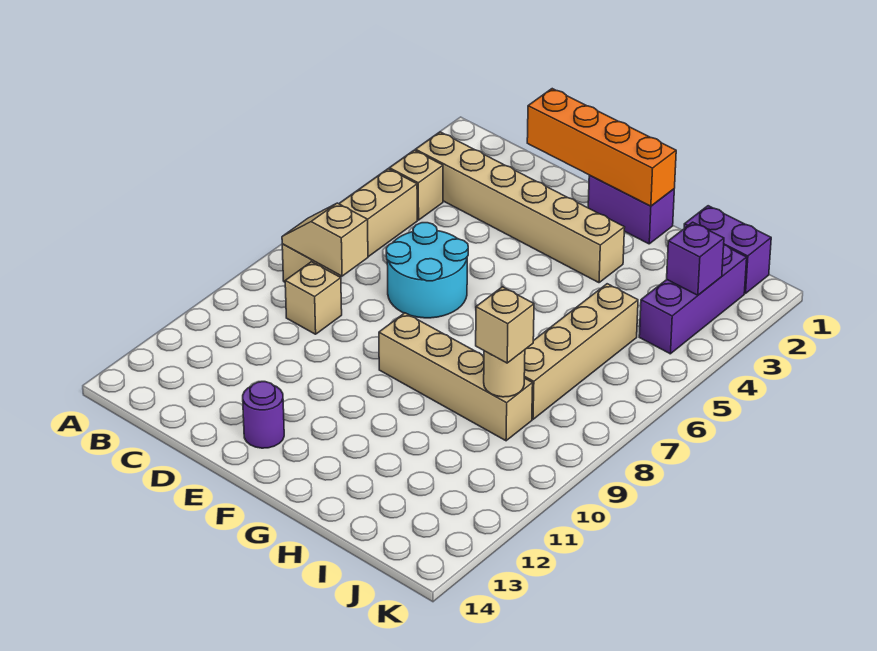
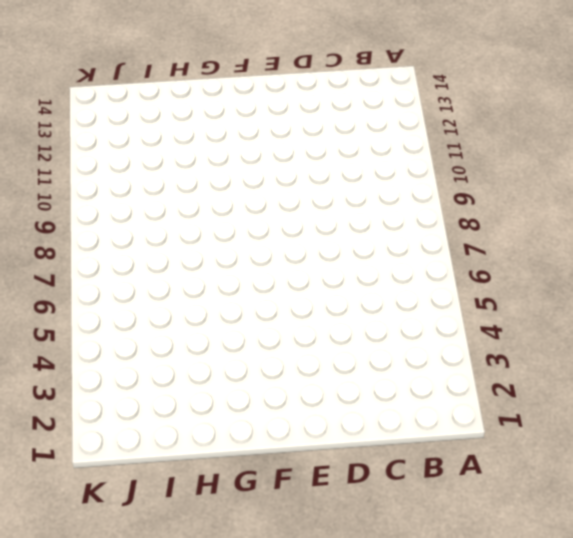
none -> tan 1x6 brick [416,132,625,283]
none -> tan 1x1 brick [390,150,443,220]
none -> tan 1x4 brick [282,169,417,282]

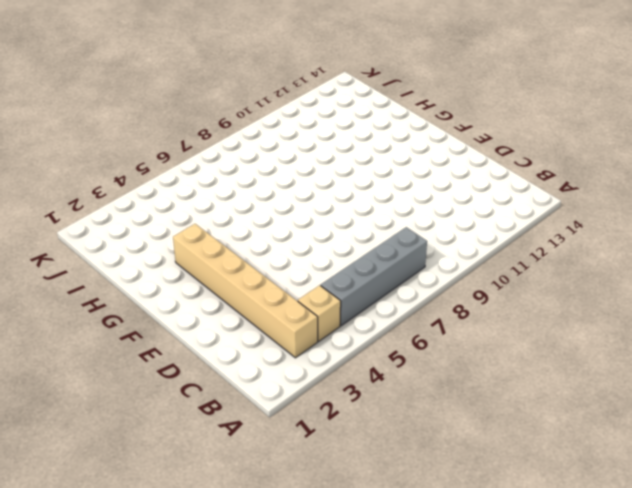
grey 1x4 brick [321,227,427,326] -> tan 1x4 brick [282,169,417,282]
none -> tan 1x1 brick [285,262,342,334]
none -> cyan 2x2 round brick [386,223,468,318]
none -> purple 1x1 round brick [243,382,284,448]

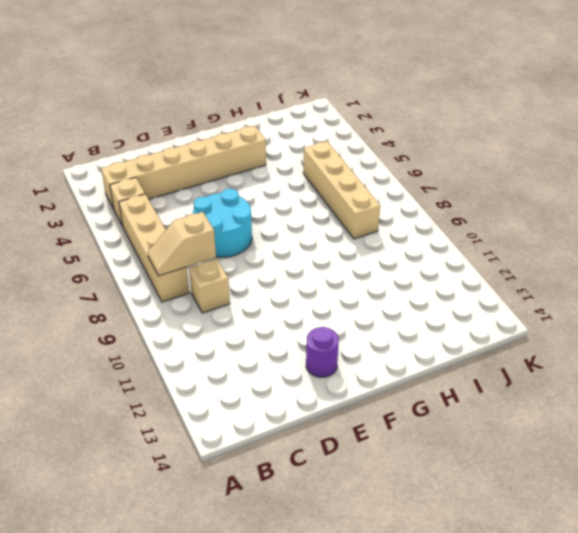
none -> purple 1x2 brick [588,175,674,244]
none -> tan 1x4 brick [379,313,533,441]
none -> purple 1x2 brick [684,206,771,294]

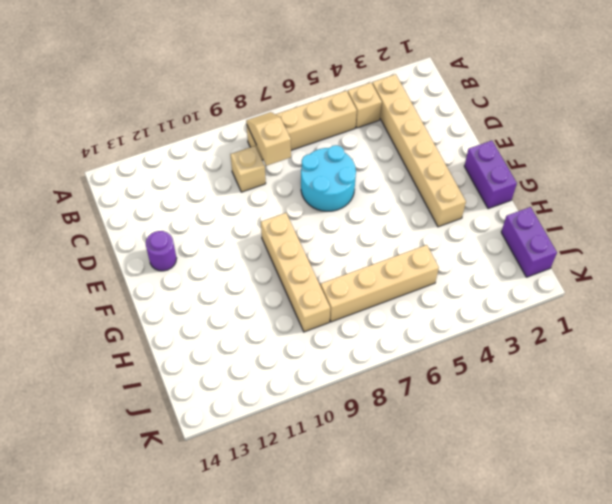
none -> purple 1x3 brick [639,245,747,354]
none -> orange 1x4 brick [527,89,676,206]
none -> tan 1x1 round brick [484,350,525,397]

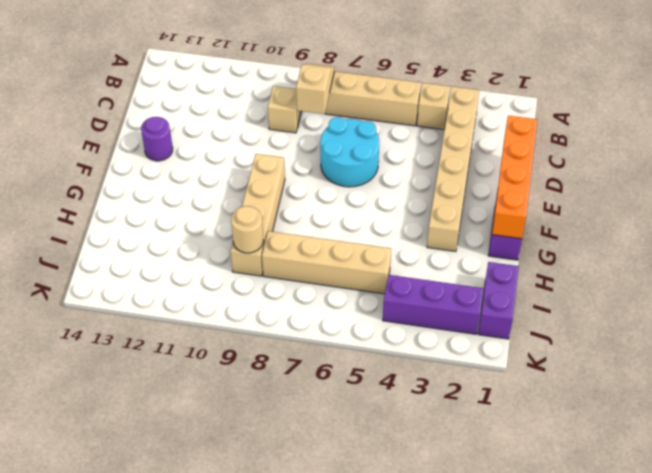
none -> purple 1x1 brick [667,222,724,295]
none -> tan 1x1 brick [476,287,534,363]

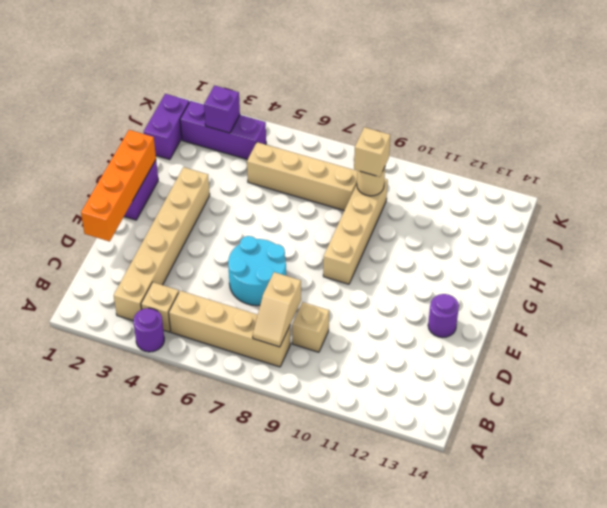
purple 1x1 round brick [133,308,164,352] -> none

